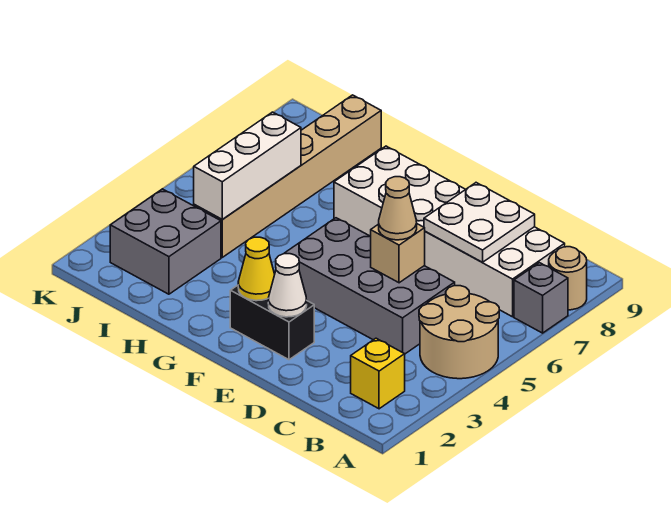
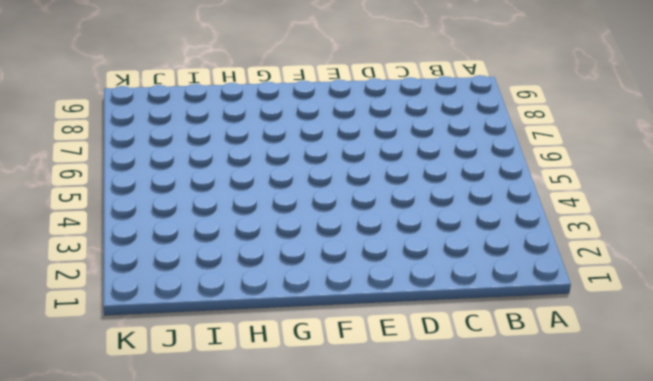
none -> tan 2x2 round brick [419,286,499,379]
none -> grey 1x1 brick [514,263,568,333]
none -> tan 1x1 round brick [549,247,587,310]

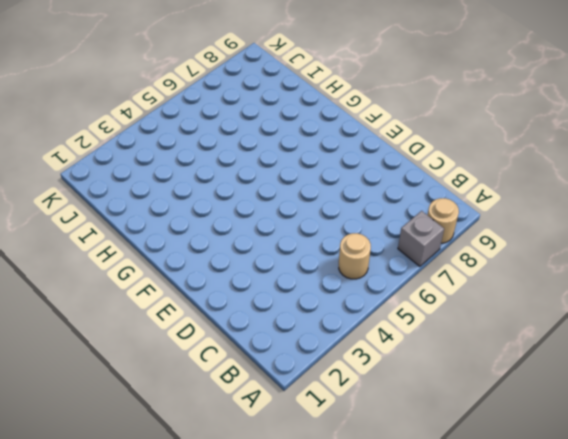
tan 1x1 round brick [339,233,371,279] -> tan 2x2 round brick [419,286,499,379]
none -> yellow 1x1 brick [351,338,405,409]
none -> white 2x6 brick [334,146,565,317]
none -> grey 2x4 brick [284,218,455,354]

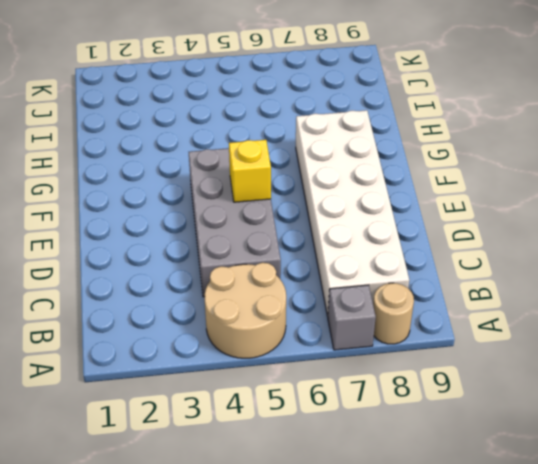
yellow 1x1 brick [229,140,271,202] -> yellow 1x1 brick moved to [351,338,405,409]
none -> black 1x2 brick [230,285,314,360]
none -> grey 2x2 brick [110,189,221,294]
none -> tan 1x6 brick [194,95,381,257]

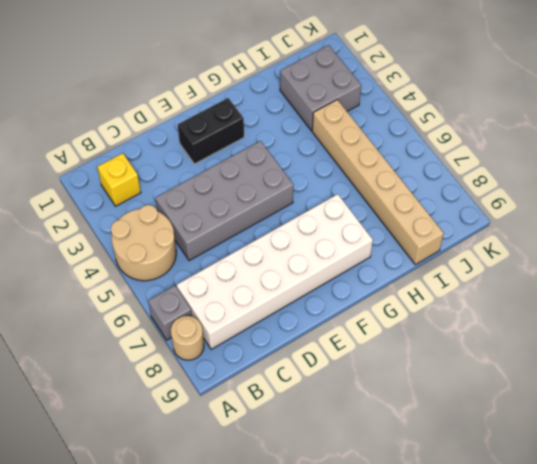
none -> white 2x2 plate [424,183,535,262]
none -> tan 1x1 brick [370,224,425,283]
none -> white 1x1 cone [268,254,307,317]

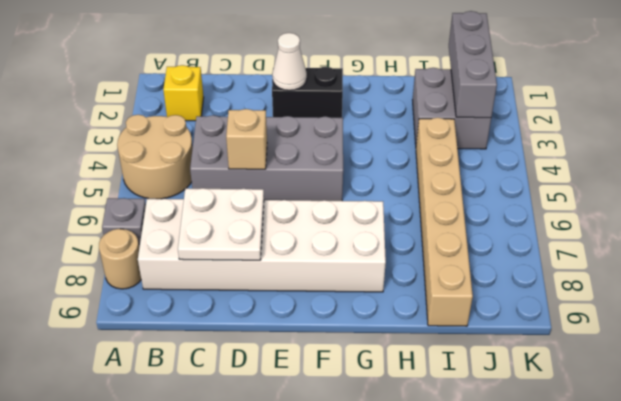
grey 1x3 brick [449,11,497,118] -> none
none -> yellow 1x1 cone [238,237,275,301]
none -> white 1x3 brick [194,112,301,219]
none -> tan 1x1 cone [379,177,417,240]

